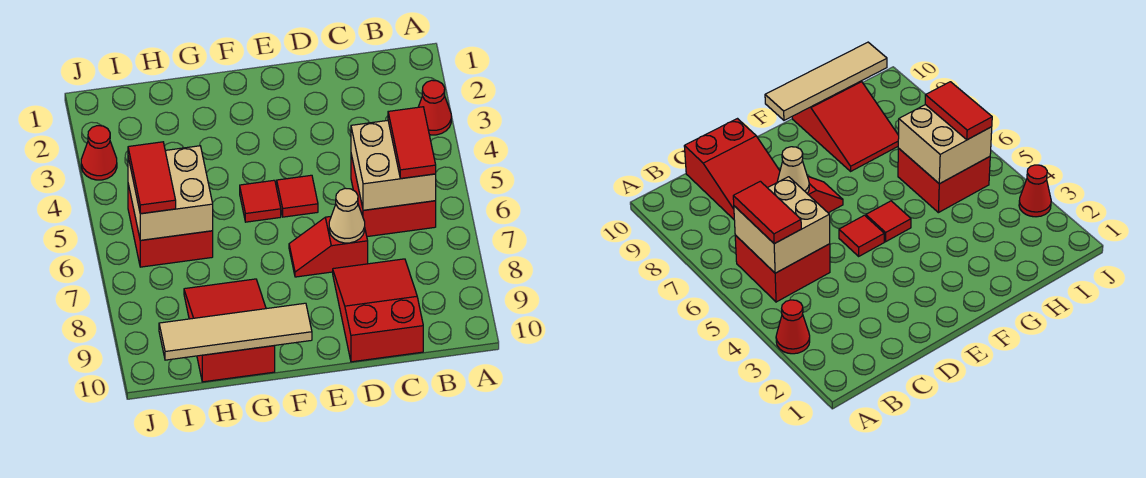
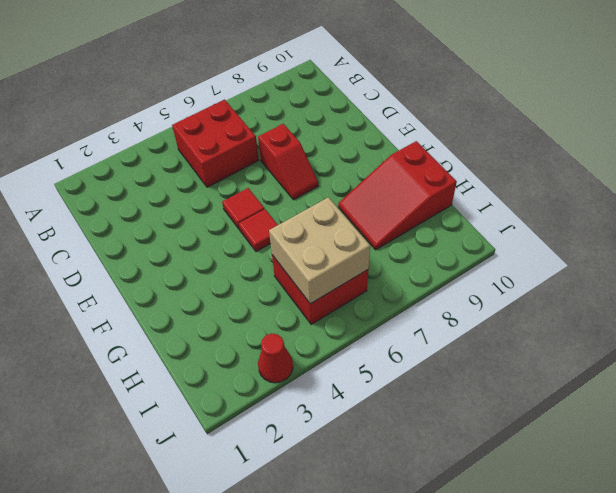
none -> red 1x1 cone [419,80,451,135]
none -> red 2x3 slope [333,259,423,362]
none -> tan 2x2 brick [351,120,436,210]

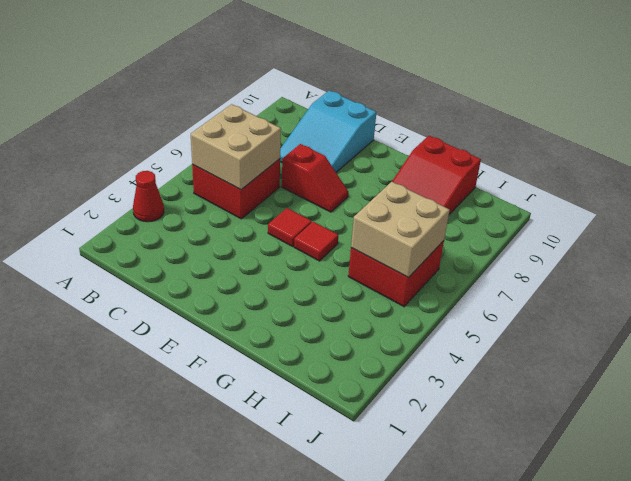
cyan 2x3 slope [280,91,376,172] -> red 2x3 slope [333,259,423,362]
none -> red 1x1 cone [81,126,117,180]
none -> tan 1x1 cone [329,188,365,243]
none -> tan 1x4 tile [159,303,312,360]

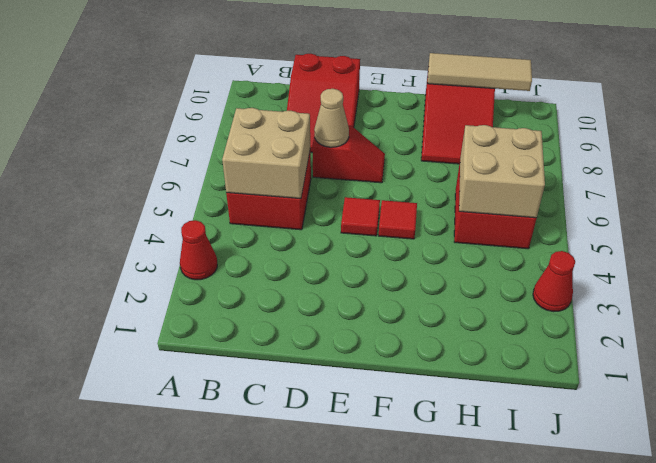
tan 1x3 tile [427,53,532,91] -> tan 1x4 tile [159,303,312,360]
none -> red 1x2 tile [388,107,436,179]
none -> red 1x2 tile [128,142,176,214]

